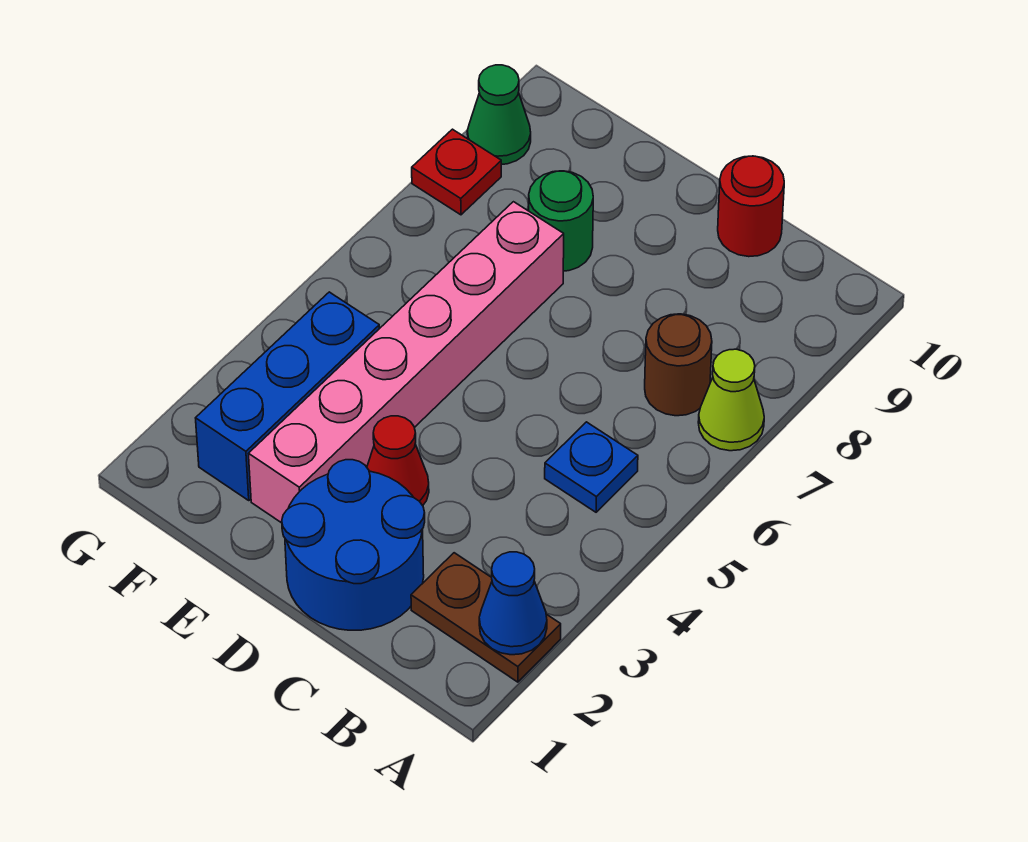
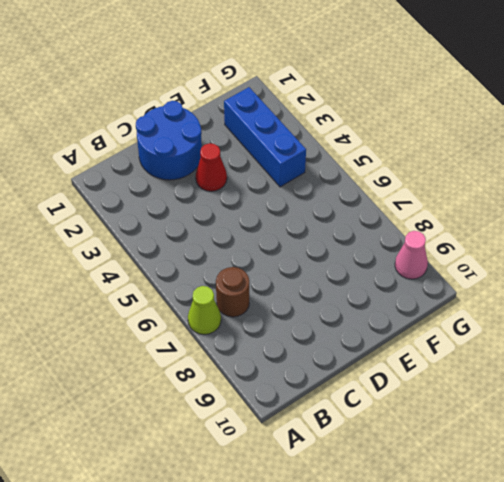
pink 1x1 cone [395,231,428,279] -> green 1x1 cone [467,65,531,164]
none -> brown 1x2 plate [411,553,561,682]
none -> blue 1x1 plate [545,422,638,512]
none -> red 1x1 round brick [718,156,784,257]

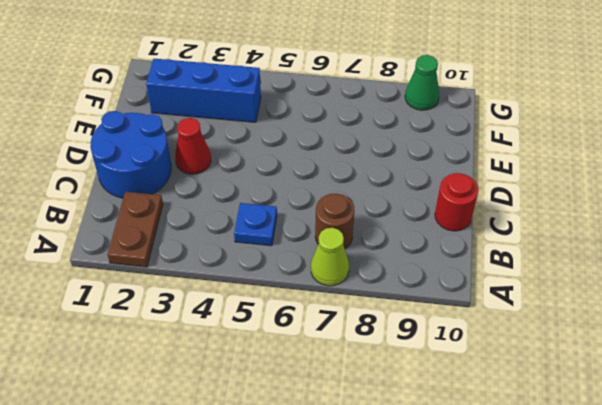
none -> pink 1x6 brick [249,202,564,523]
none -> green 1x1 round brick [529,171,593,271]
none -> red 1x1 plate [412,129,501,215]

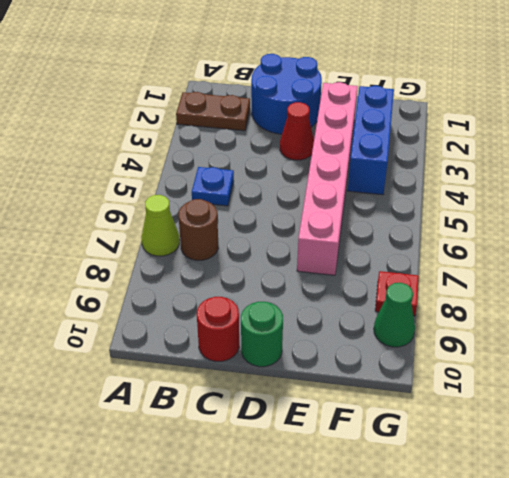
green 1x1 round brick [241,302,283,367] -> green 1x1 round brick moved to [529,171,593,271]
none -> blue 1x1 cone [479,552,547,655]

